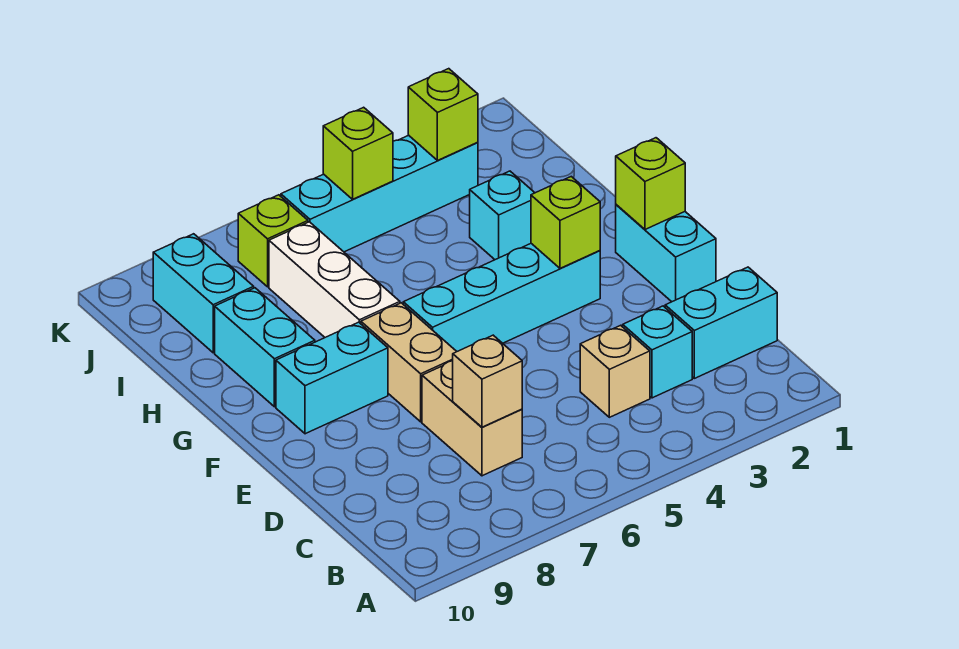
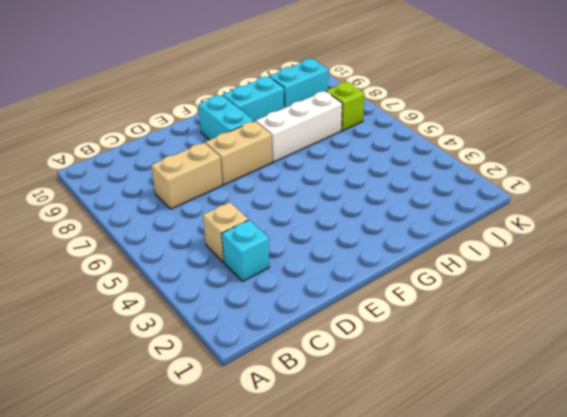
none -> cyan 1x2 brick [665,267,777,378]
none -> cyan 1x2 brick [616,205,716,302]
none -> cyan 1x4 brick [403,244,600,351]

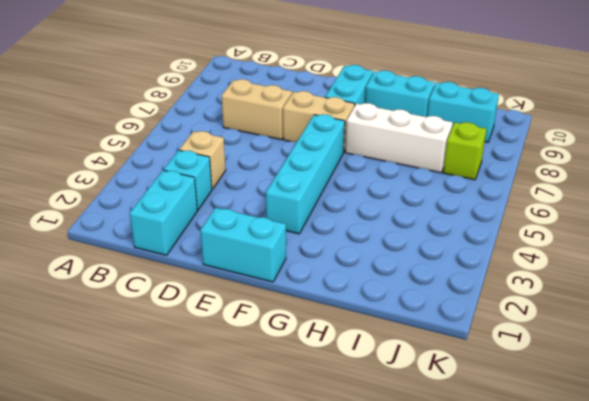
none -> cyan 1x1 brick [470,171,535,260]
none -> cyan 1x4 brick [281,135,478,252]
none -> tan 1x1 brick [453,335,522,427]

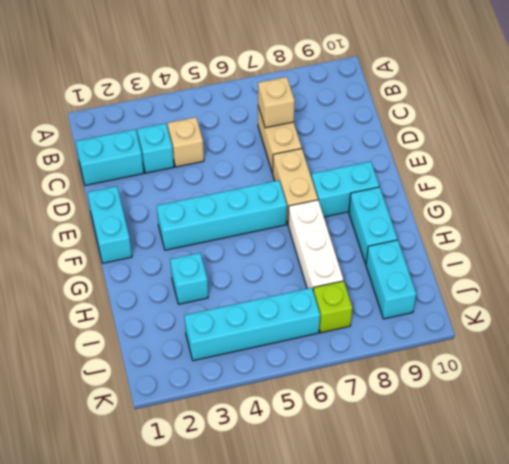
none -> lime 1x1 brick [616,138,685,229]
none -> lime 1x1 brick [531,177,600,268]
none -> lime 1x1 brick [408,69,478,161]

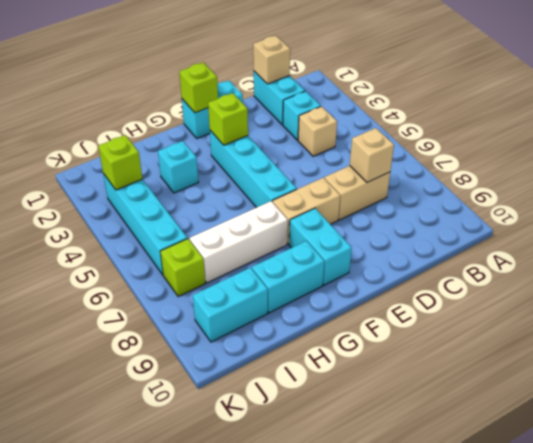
tan 1x1 brick [253,35,290,84] -> none
none -> lime 1x1 brick [323,107,393,199]

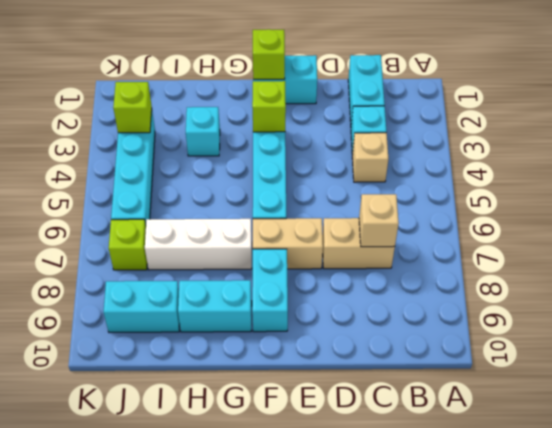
none -> lime 1x1 brick [323,107,393,199]

